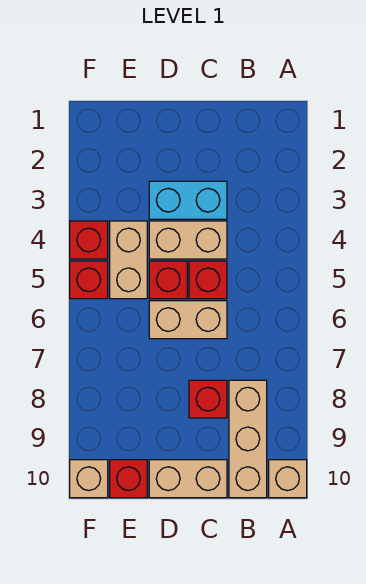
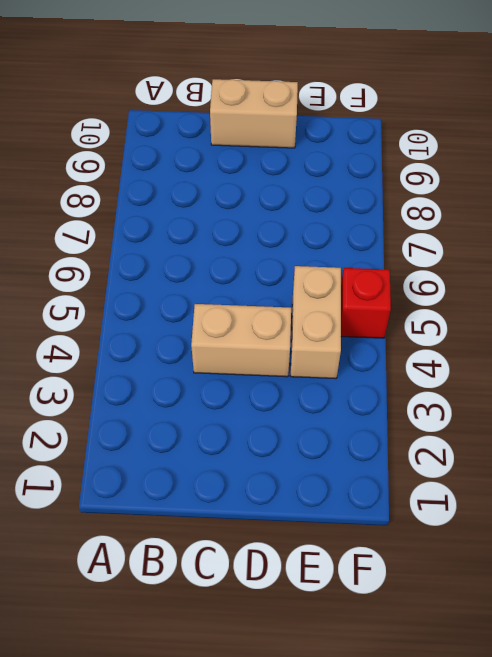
none -> tan 1x1 brick [269,460,307,498]
none -> tan 1x3 brick [229,380,267,498]
none -> cyan 1x2 brick [149,181,227,219]

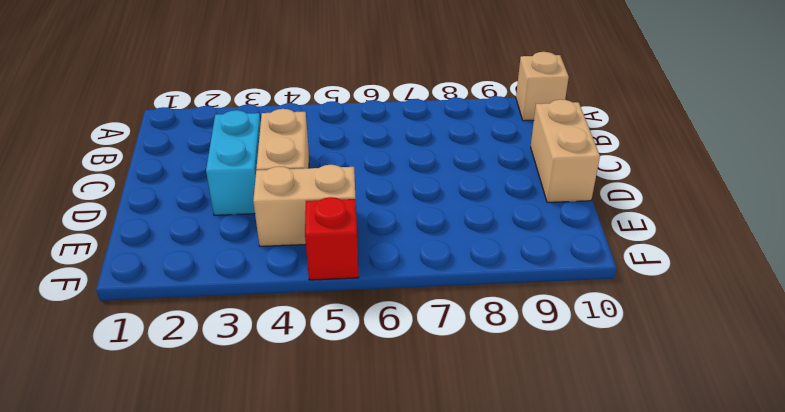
none -> tan 1x3 brick [229,380,267,498]
none -> red 1x1 brick [189,261,227,299]
none -> tan 1x2 brick [149,301,227,339]

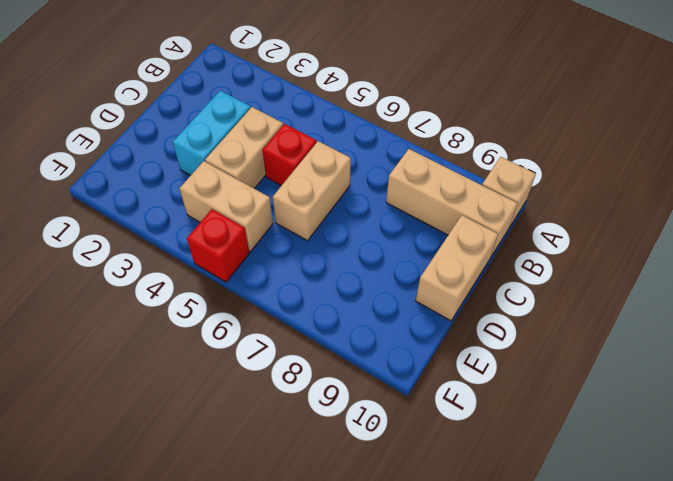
none -> red 1x1 brick [189,380,227,418]
none -> red 1x1 brick [149,261,187,299]
none -> red 1x1 brick [110,460,147,498]

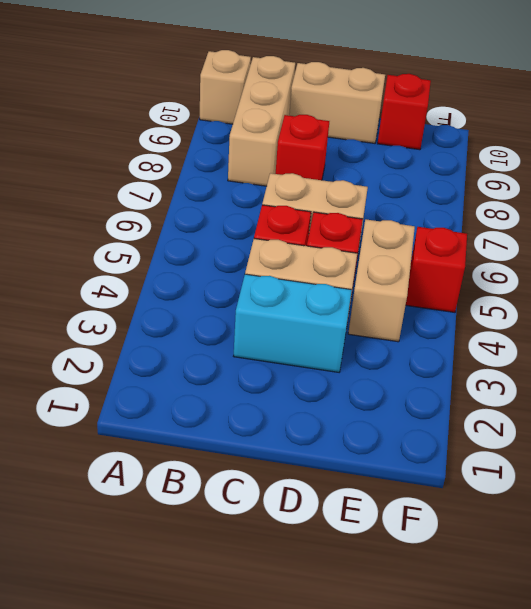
none -> red 1x1 brick [70,221,108,259]
none -> tan 1x1 brick [70,460,108,498]

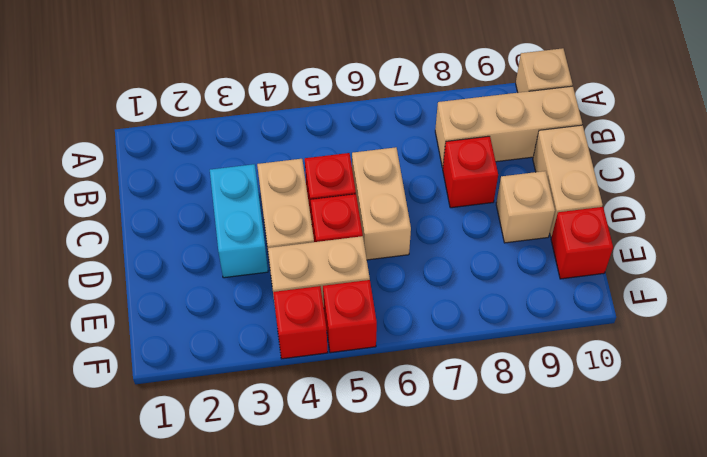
tan 1x1 brick [496,171,555,243] -> tan 1x1 brick moved to [70,460,108,498]

